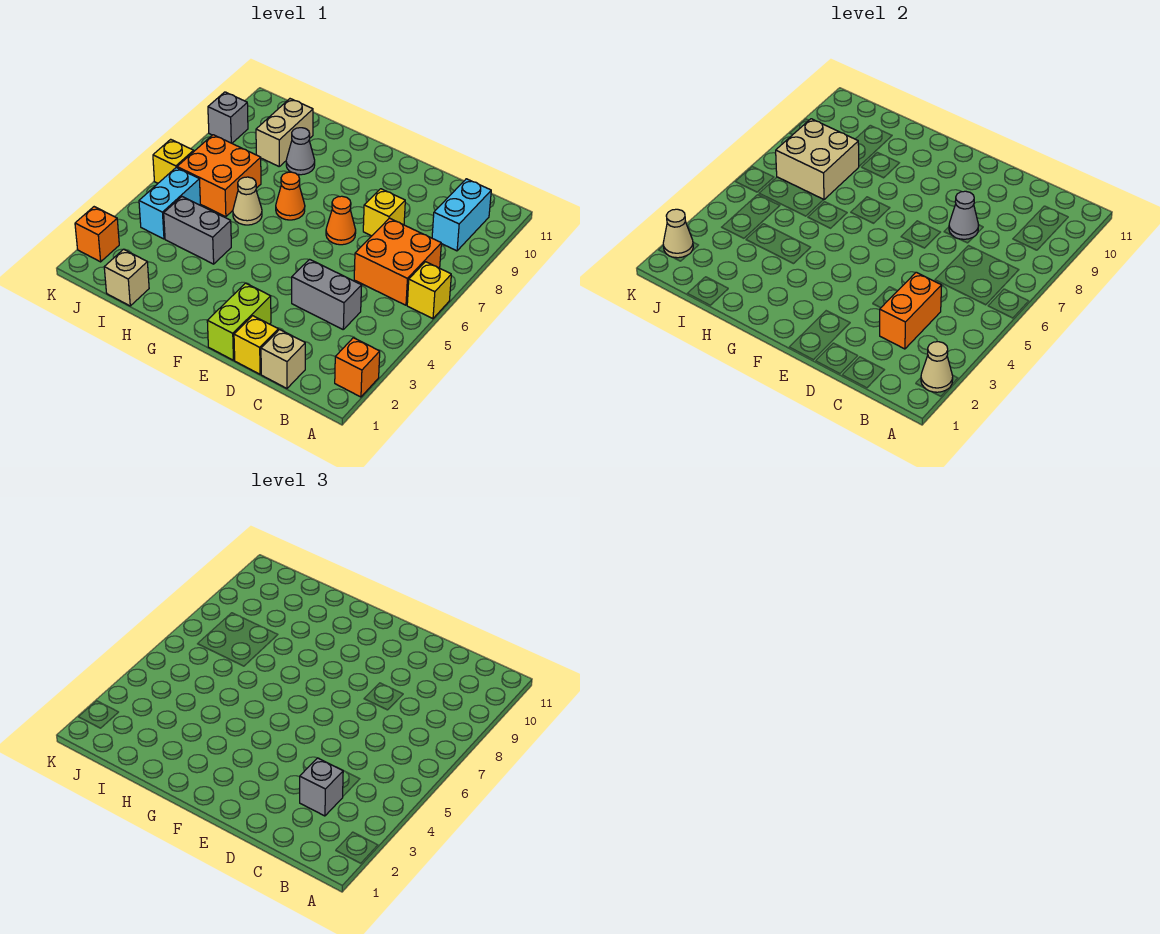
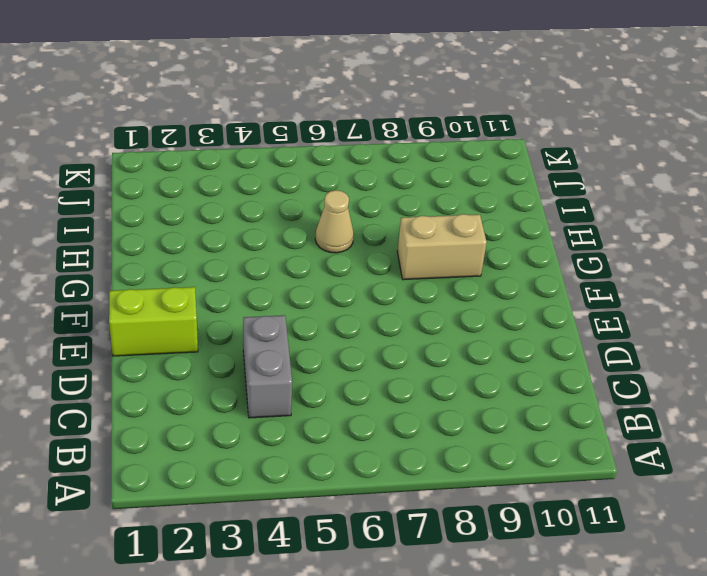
tan 1x2 brick [397,214,487,280] -> tan 1x2 brick moved to [256,99,313,166]
none -> orange 1x1 brick [335,338,380,397]
none -> yellow 1x1 brick [407,262,451,319]
none -> orange 2x2 brick [354,218,441,305]

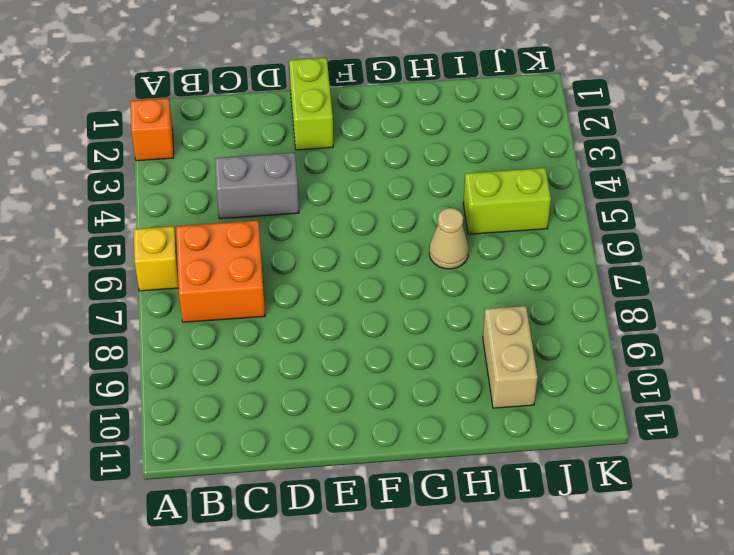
lime 1x2 brick [463,168,551,234] -> cyan 1x2 brick [139,168,201,239]
none -> cyan 1x2 brick [432,179,491,251]
none -> tan 1x1 brick [261,330,305,388]
none -> yellow 1x1 brick [234,316,278,374]

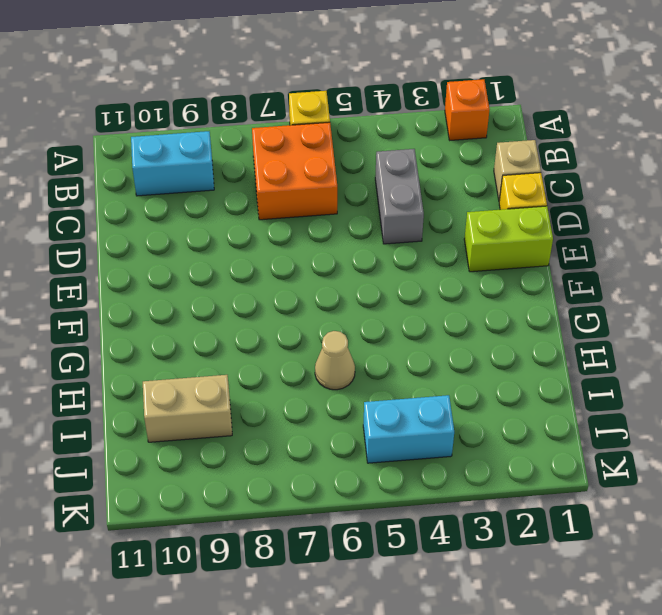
none -> yellow 1x1 brick [363,189,405,236]
none -> orange 1x1 cone [326,196,356,245]
none -> orange 1x1 cone [276,172,305,220]

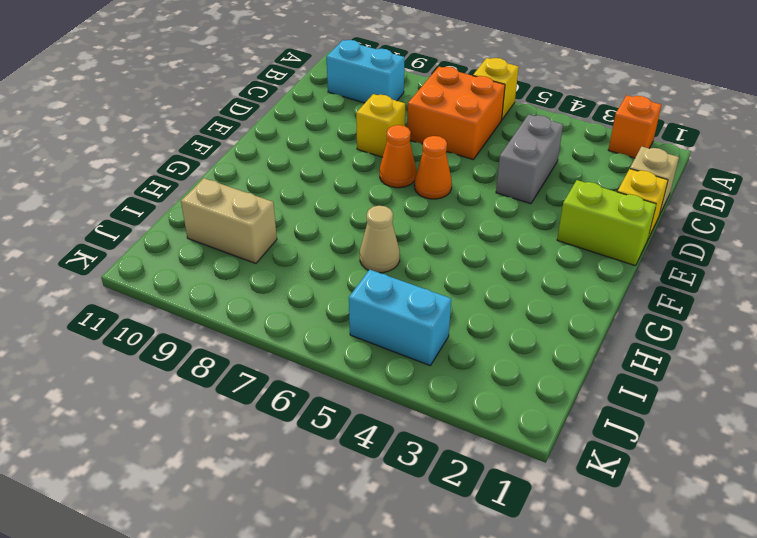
orange 1x1 cone [414,136,452,199] -> orange 1x1 cone moved to [276,172,305,220]
none -> grey 1x2 brick [164,197,231,264]
none -> grey 1x1 cone [286,128,315,175]
none -> tan 1x1 brick [104,249,149,306]

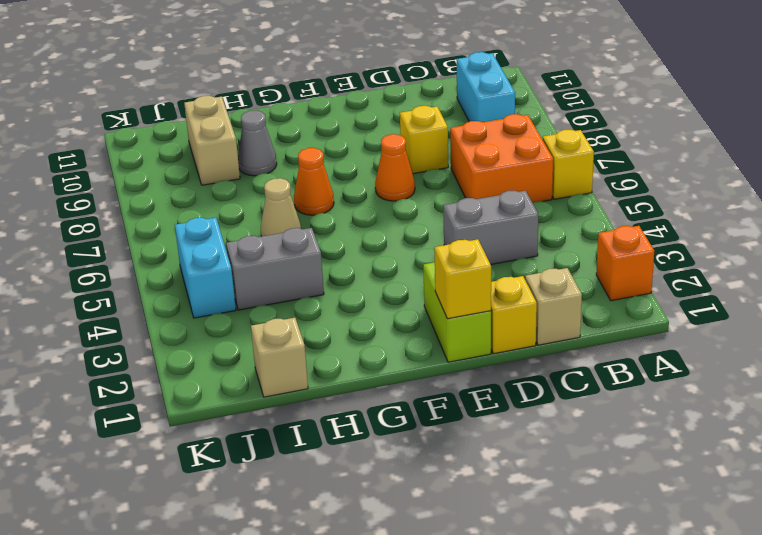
yellow 1x1 brick [434,239,491,319] -> yellow 1x1 brick moved to [153,139,194,183]
none -> orange 2x2 brick [177,135,261,217]
none -> orange 1x1 brick [75,207,119,262]
none -> grey 1x1 brick [208,92,248,143]

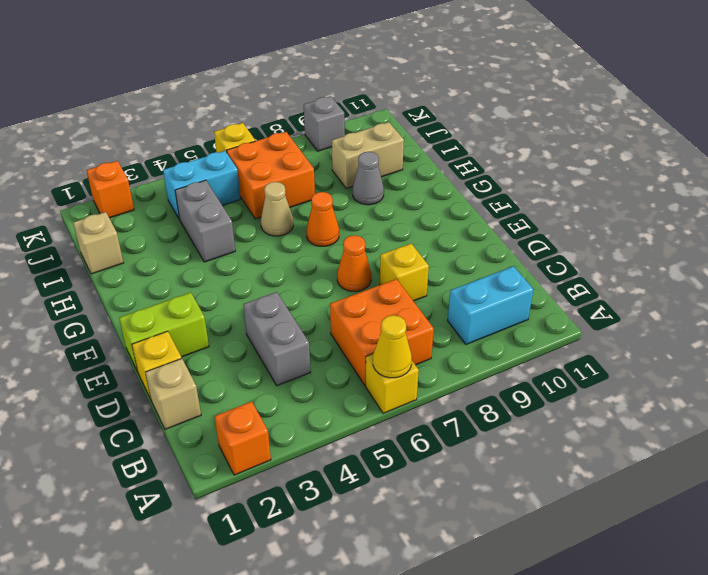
yellow 1x1 cone [373,315,412,378] -> none
none -> tan 1x1 cone [921,342,953,392]
none -> orange 1x2 brick [880,272,942,349]
none -> grey 1x1 cone [949,191,979,239]

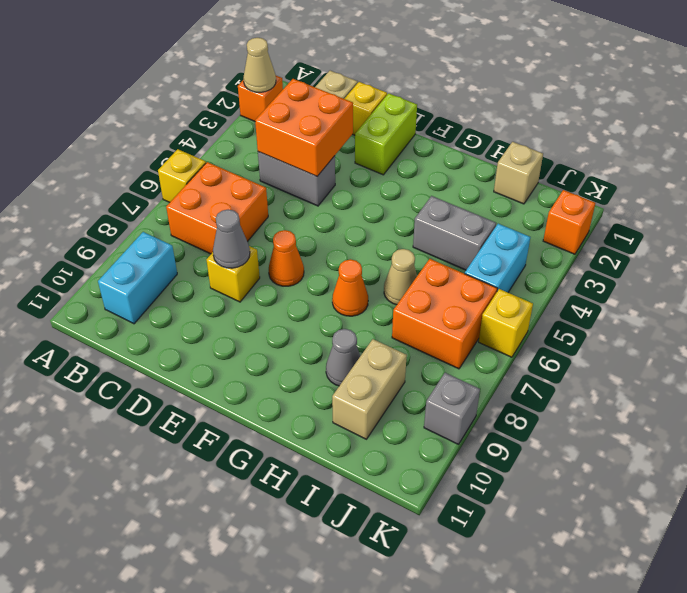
orange 2x2 brick [255,79,353,176] -> orange 1x2 brick [880,272,942,349]
none -> tan 2x2 brick [776,119,859,200]
none -> tan 1x1 cone [663,209,693,258]
none -> grey 1x1 brick [300,758,343,816]

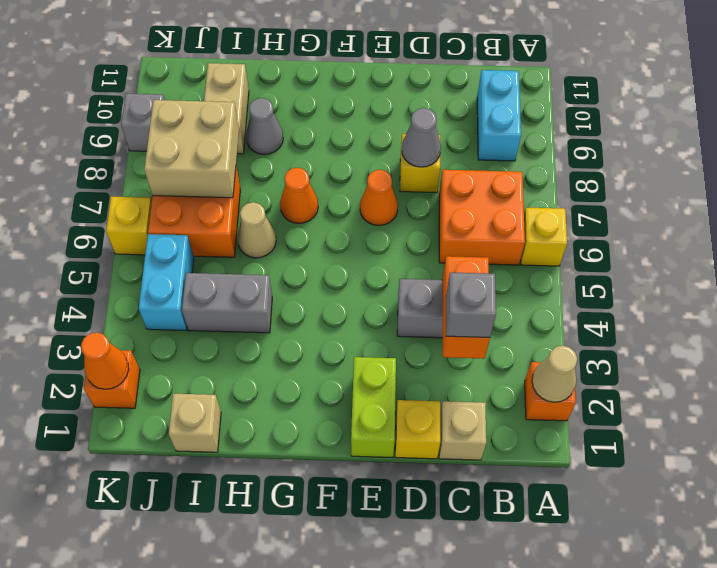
orange 1x1 cone [81,332,129,389] -> tan 1x1 cone [663,209,693,258]

